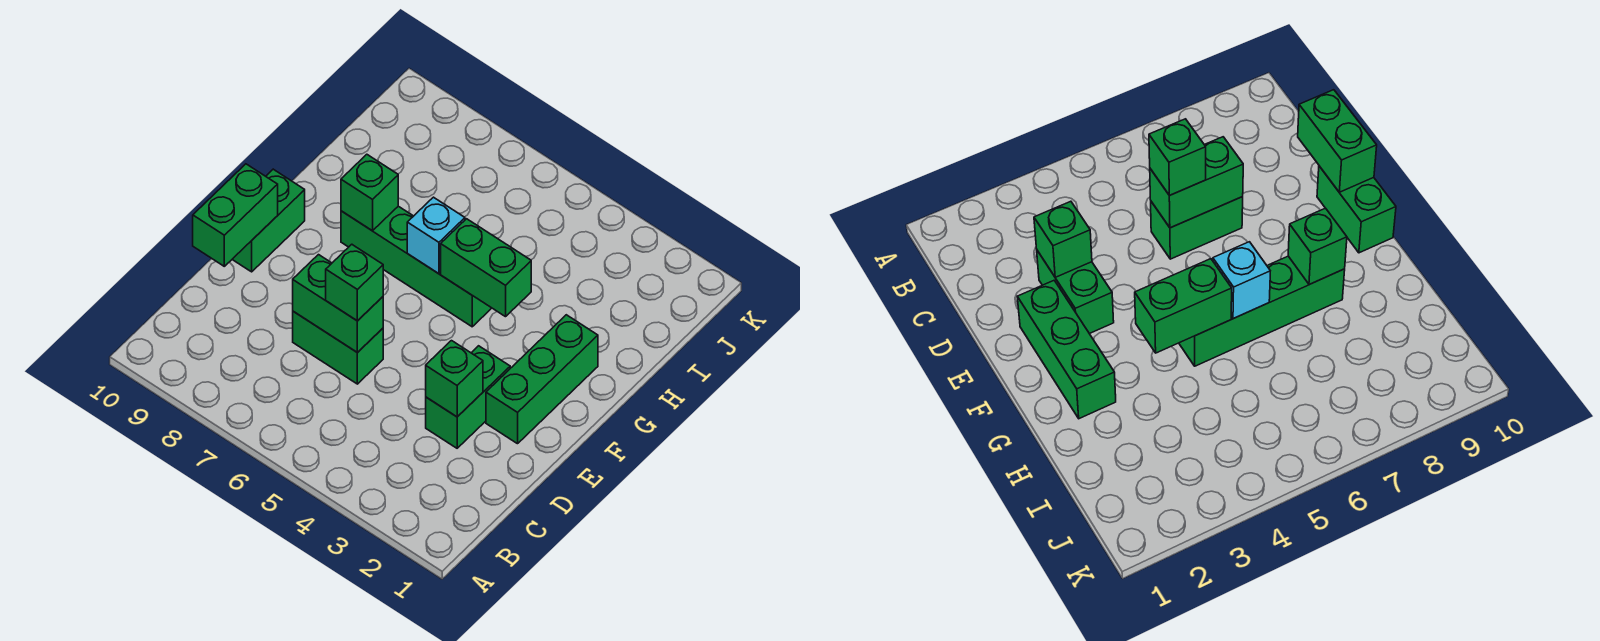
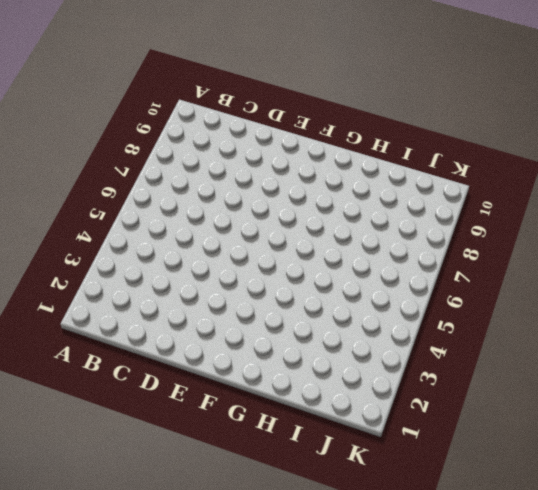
none -> green 1x2 brick [426,346,510,448]
none -> green 1x2 brick [293,311,383,384]
none -> green 1x3 brick [486,315,598,444]

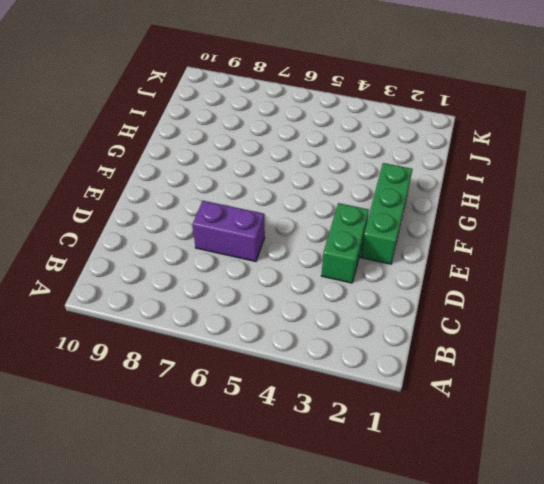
purple 1x2 brick [193,201,265,261] -> green 1x2 brick [293,311,383,384]
none -> green 1x2 brick [232,169,305,272]
none -> green 1x4 brick [341,206,491,327]
none -> green 1x1 brick [426,341,483,417]

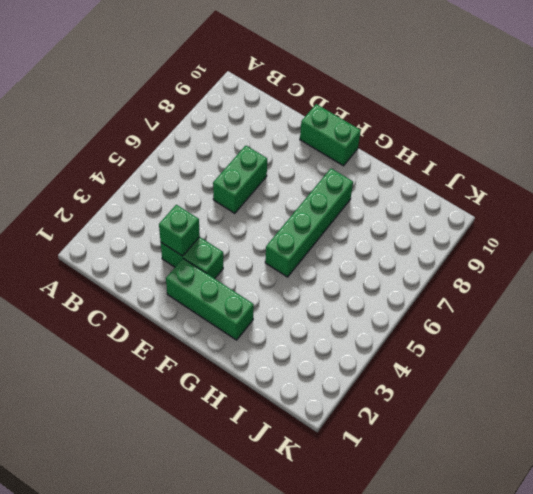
none -> green 1x2 brick [293,255,383,353]
none -> green 1x2 brick [193,164,278,266]
none -> green 1x2 brick [441,219,531,317]

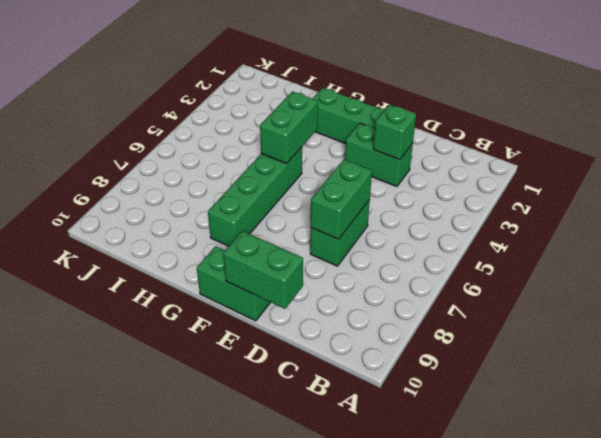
none -> cyan 1x1 brick [407,197,465,274]
none -> green 1x1 brick [341,154,398,231]
none -> green 1x1 brick [326,244,383,321]

